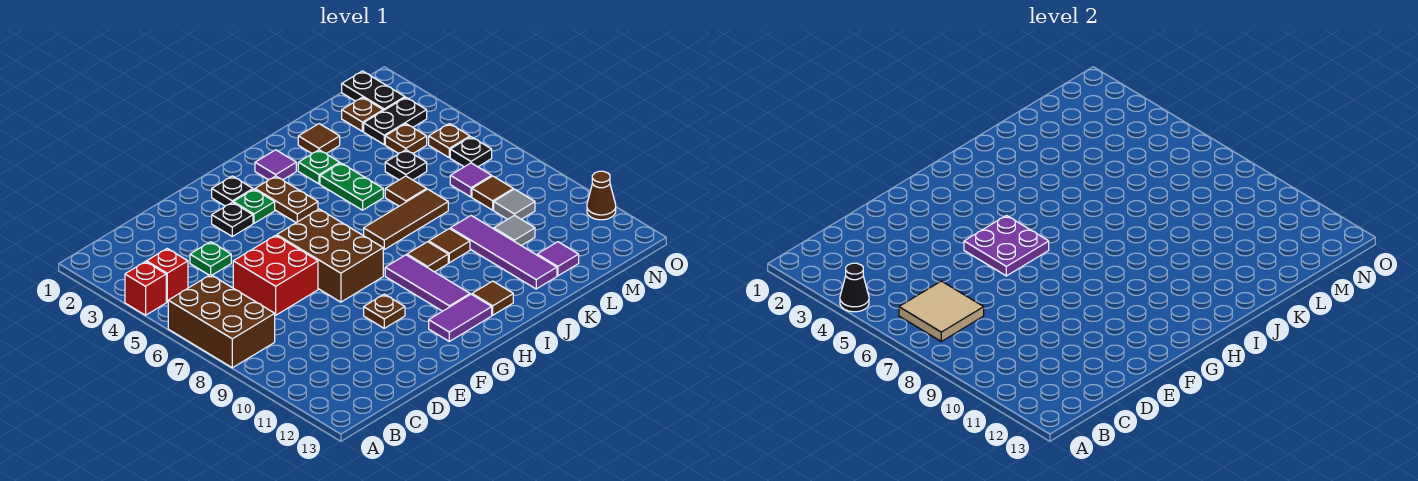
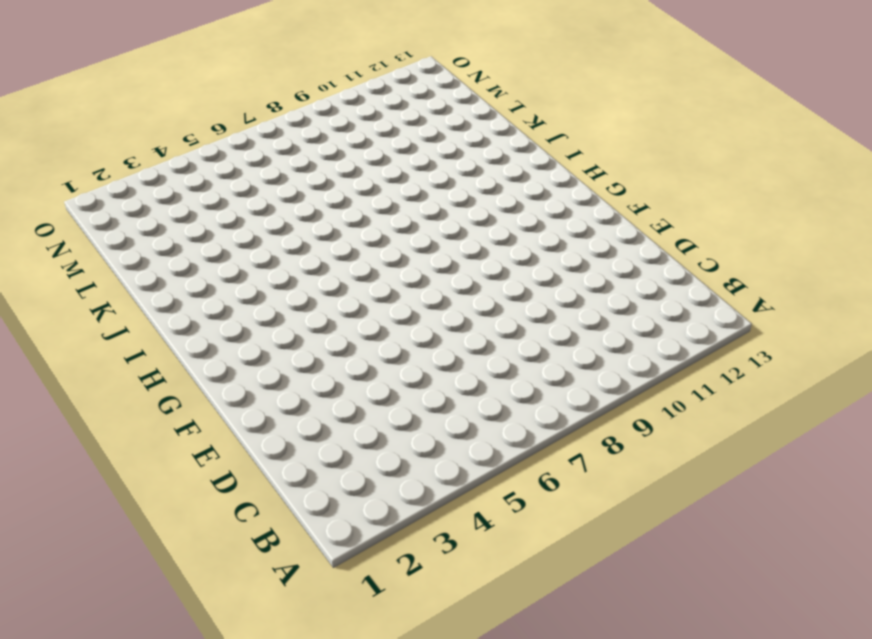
none -> red 1x1 brick [125,262,166,315]
none -> brown 2x3 brick [168,275,275,368]
none -> red 1x1 brick [147,249,188,302]
none -> green 1x1 plate [190,242,231,275]

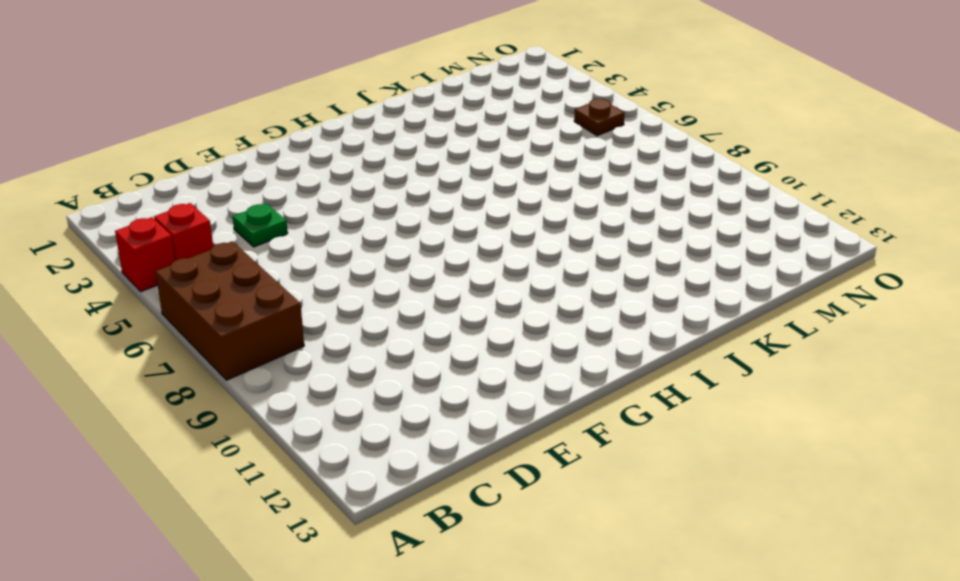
none -> red 2x2 brick [233,235,318,315]
none -> black 1x1 plate [212,202,253,236]
none -> brown 2x3 brick [277,209,383,302]
none -> brown 1x1 plate [364,294,405,328]

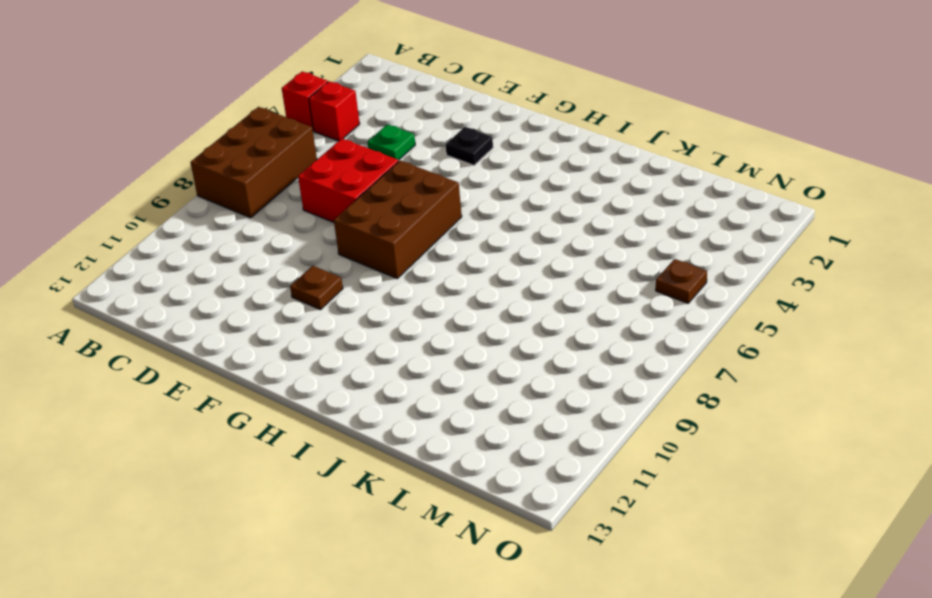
none -> black 1x1 plate [212,176,253,206]
none -> green 1x1 plate [233,189,275,223]
none -> purple 1x2 tile [429,294,492,341]
none -> brown 1x2 plate [255,176,318,223]

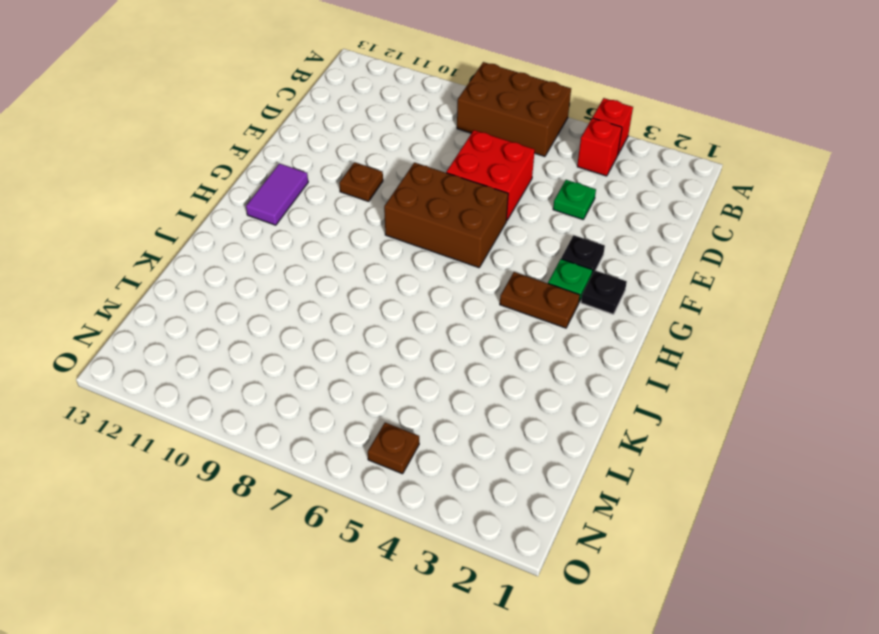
none -> purple 1x3 tile [385,255,470,311]
none -> purple 1x1 tile [255,150,296,180]
none -> brown 1x3 tile [364,189,448,249]
none -> brown 1x1 tile [407,242,448,272]

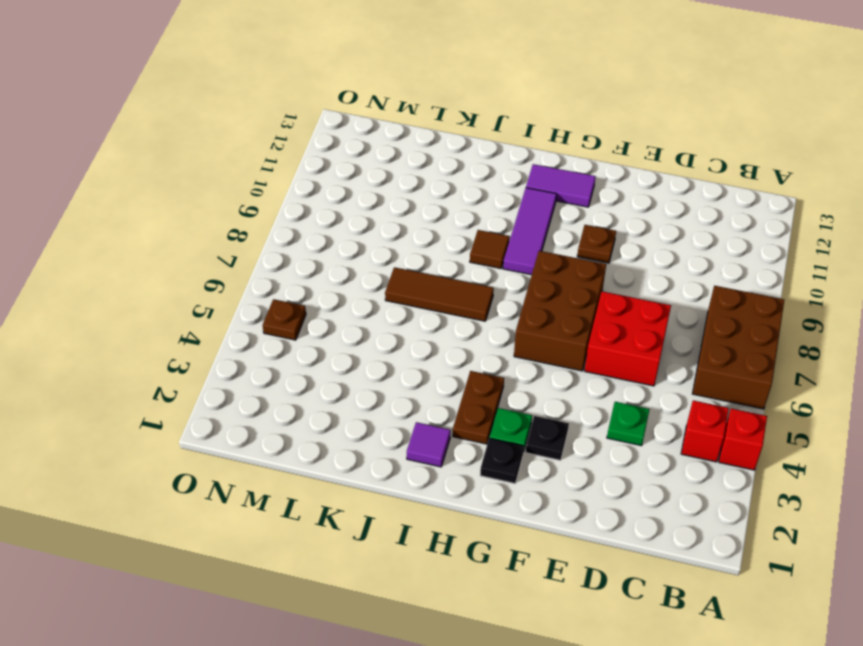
none -> brown 1x1 tile [472,281,513,315]
none -> green 1x1 plate [298,150,340,184]
none -> green 1x2 plate [320,163,383,210]
none -> brown 1x1 tile [429,229,470,263]

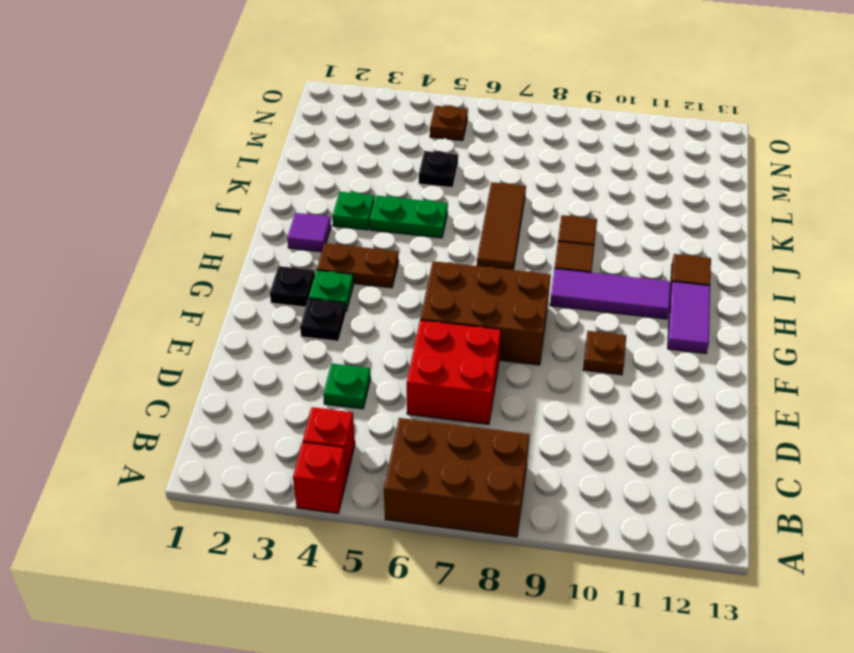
none -> brown 1x1 tile [298,124,340,153]
none -> brown 1x1 tile [385,176,427,206]
none -> purple 1x4 tile [450,216,557,289]
none -> grey 1x1 tile [494,215,535,246]

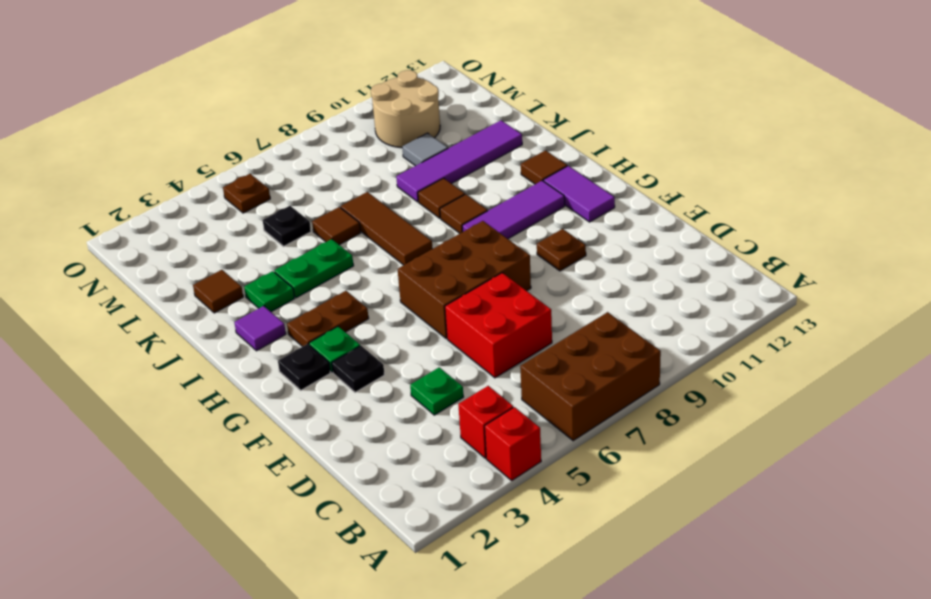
tan 2x2 round brick [371,70,440,148] -> none
none -> purple 1x1 tile [537,242,579,276]
none -> brown 1x1 plate [342,97,383,131]
none -> black 1x2 plate [364,97,427,144]
none -> brown 1x1 plate [385,124,427,153]

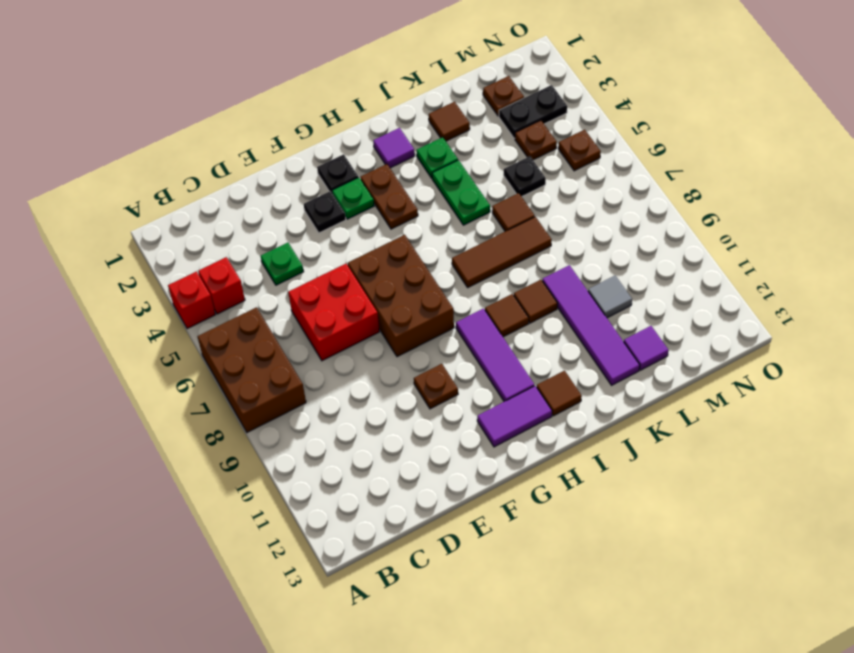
none -> purple 1x1 tile [450,163,492,197]
none -> brown 1x1 tile [472,176,513,210]
none -> grey 1x1 tile [494,189,535,219]
none -> black 1x2 plate [342,71,405,111]

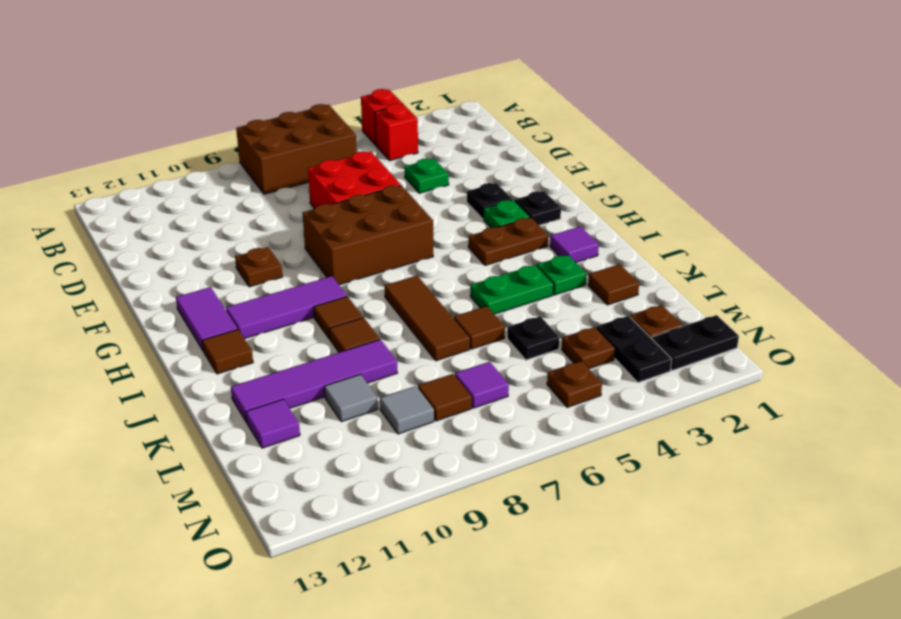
none -> black 1x1 plate [450,137,492,167]
none -> brown 1x1 cone [587,171,616,220]
none -> black 1x1 cone [840,263,869,312]
none -> tan 2x2 tile [899,281,984,341]

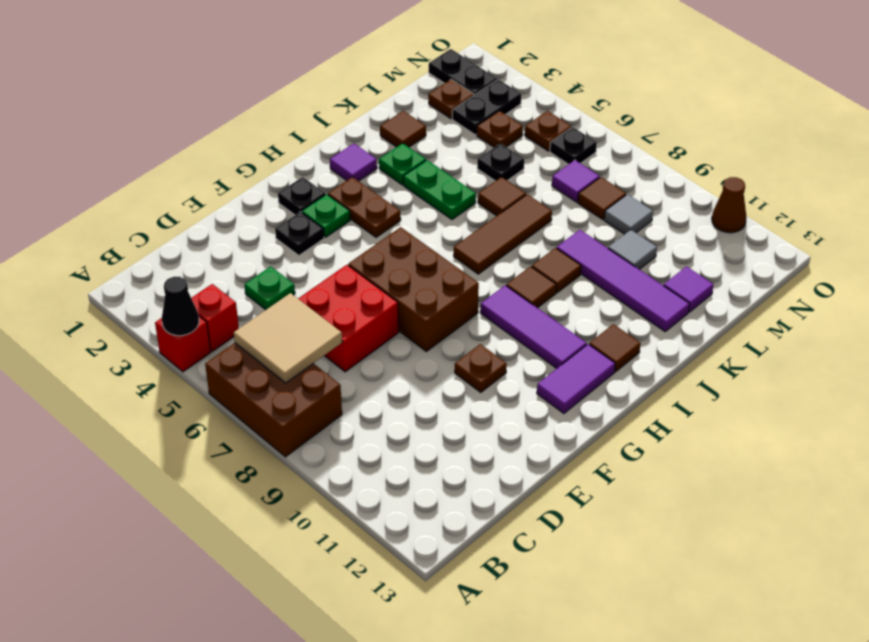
none -> purple 2x2 plate [964,216,1049,276]

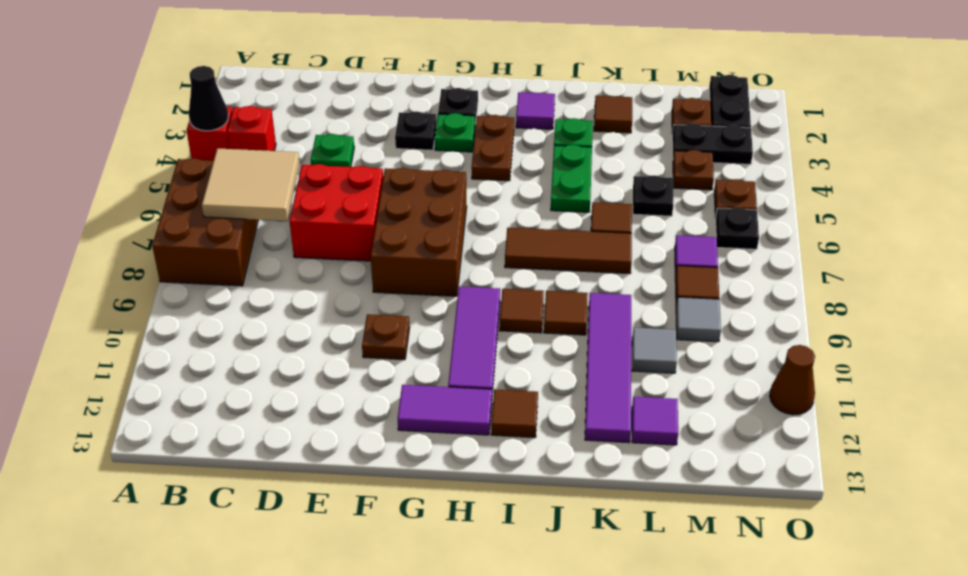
none -> purple 2x2 plate [964,216,1049,276]

